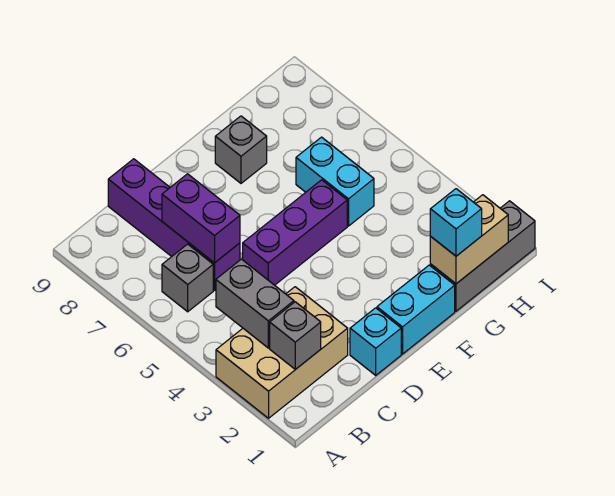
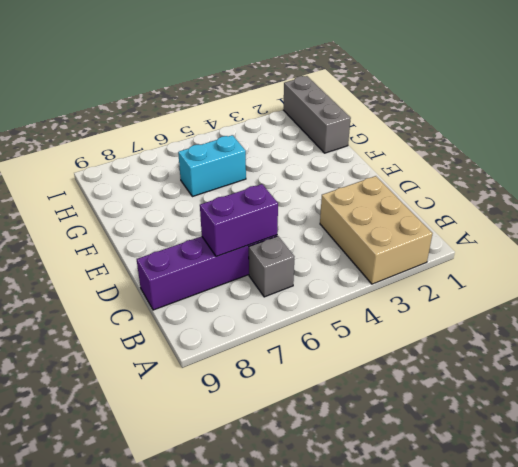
none -> cyan 1x1 brick [350,308,401,375]
none -> purple 1x3 brick [243,180,347,285]
none -> cyan 1x2 brick [377,265,455,354]

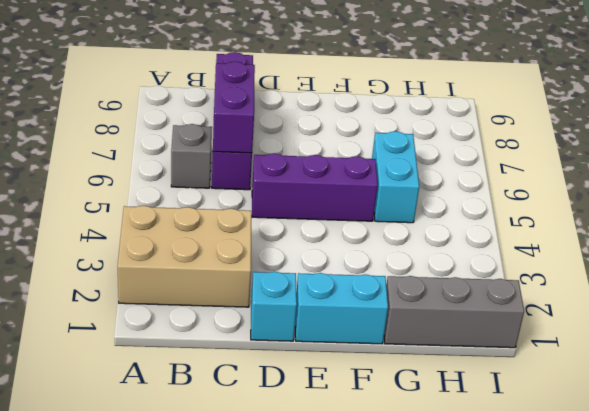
none -> grey 1x1 brick [215,116,267,183]
none -> grey 1x1 brick [270,302,321,369]
none -> grey 1x2 brick [216,259,294,348]

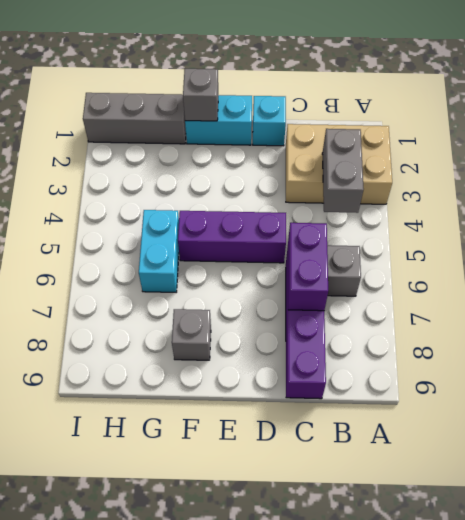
grey 1x1 brick [183,69,218,121] -> grey 1x1 brick moved to [270,302,321,369]
none -> tan 1x2 brick [430,195,508,284]
none -> cyan 1x1 brick [430,189,482,256]

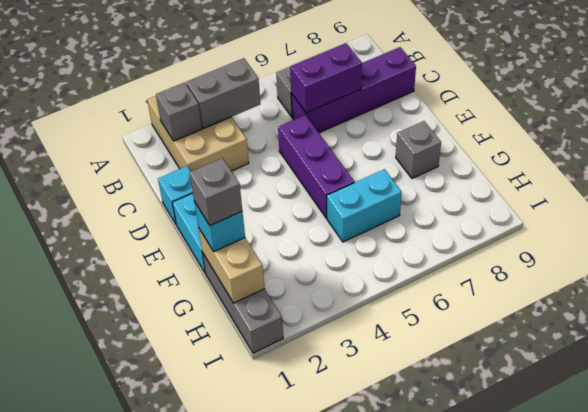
grey 1x1 brick [190,158,242,226] -> none

